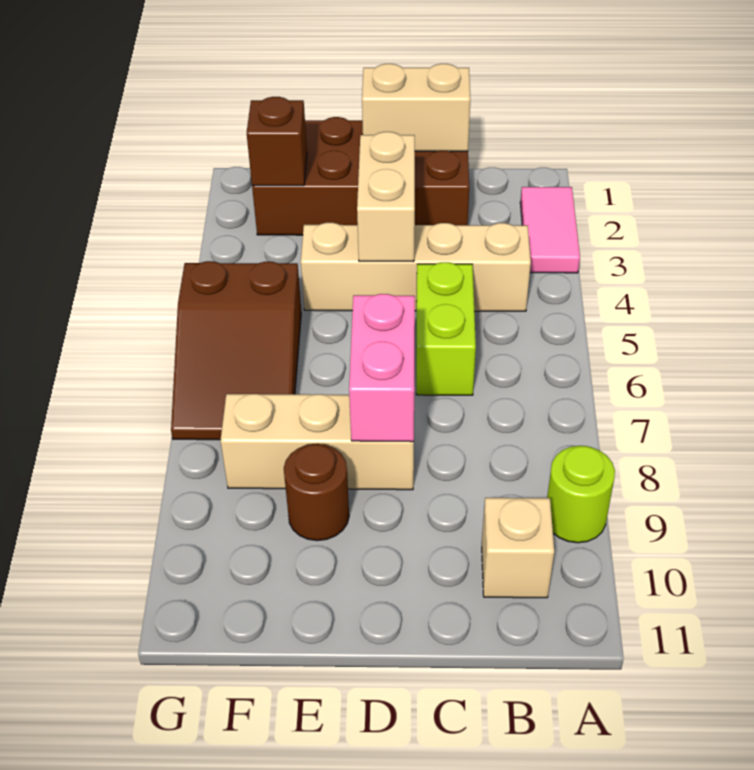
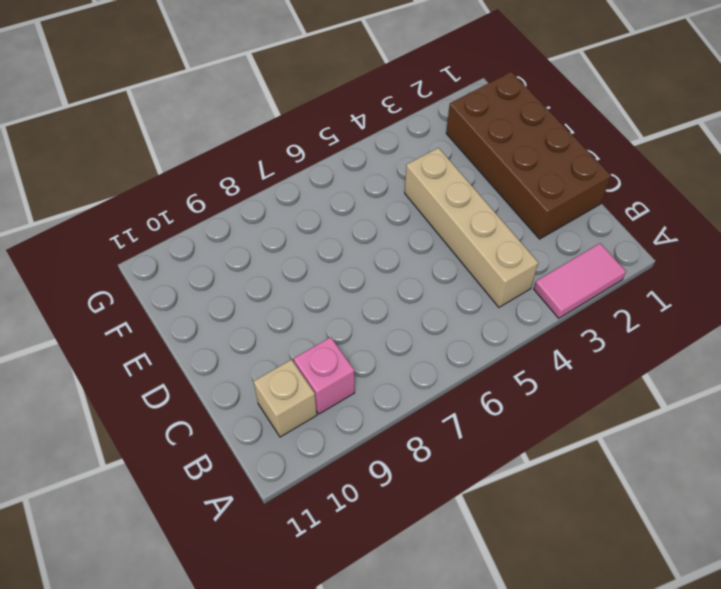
pink 1x1 brick [294,337,355,414] -> none
none -> lime 1x1 round brick [547,446,615,543]
none -> lime 1x2 brick [416,262,476,395]
none -> tan 1x3 brick [220,394,414,490]

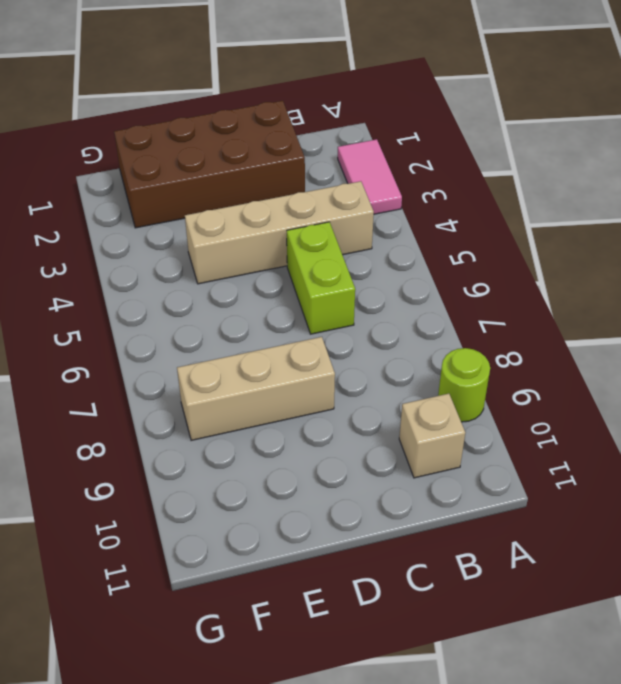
none -> brown 1x1 round brick [284,444,349,541]
none -> brown 2x3 slope [171,261,301,440]
none -> tan 1x2 brick [362,64,470,151]

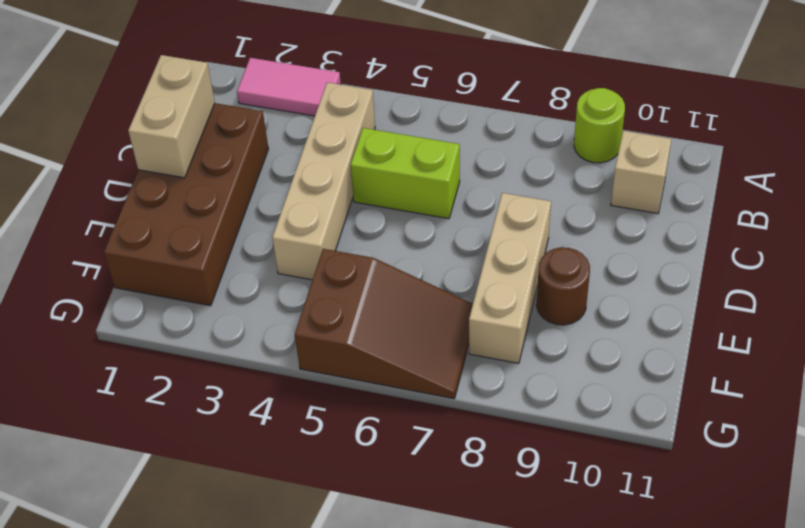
none -> tan 1x2 brick [357,132,415,262]
none -> pink 1x2 brick [349,294,415,442]
none -> brown 1x1 brick [247,97,307,186]

